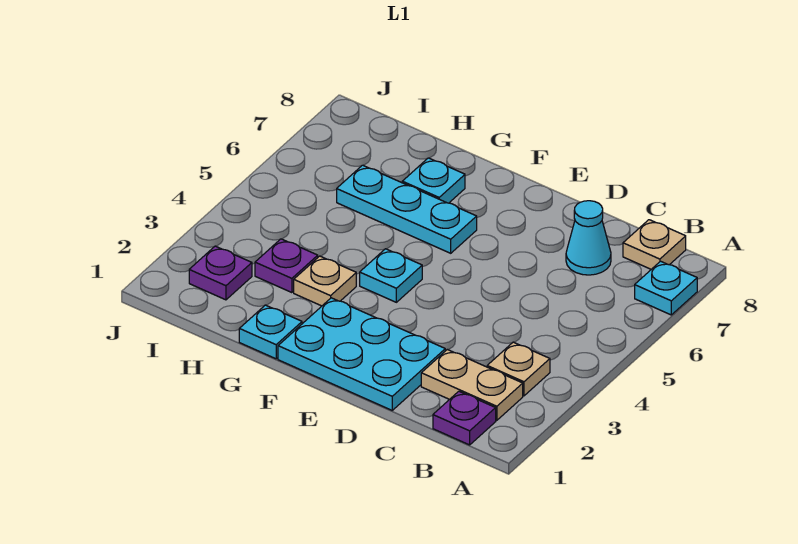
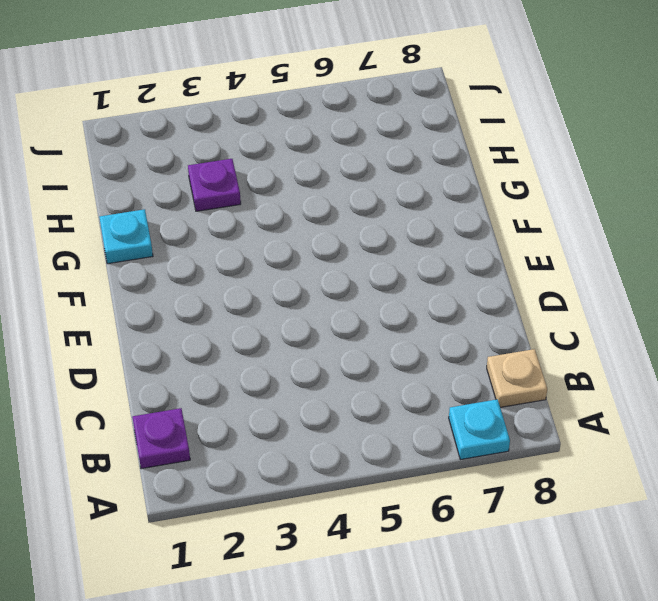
none -> tan 1x2 plate [421,350,523,420]
none -> tan 1x1 plate [487,342,550,396]
none -> cyan 1x1 cone [566,201,611,275]

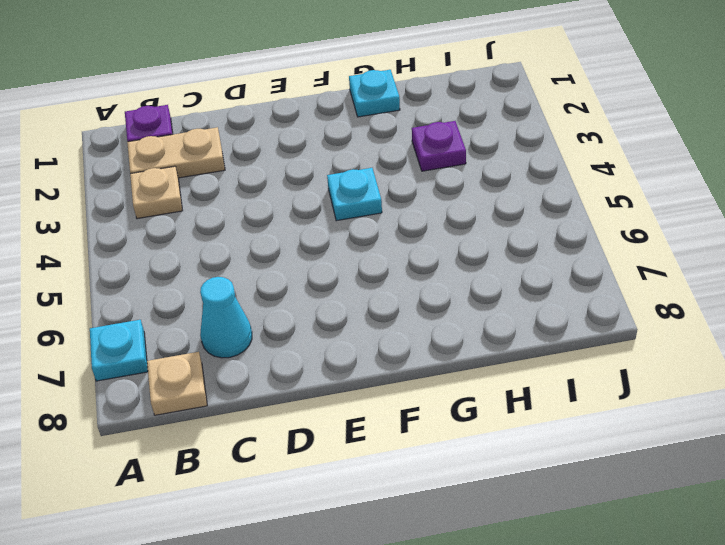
none -> cyan 2x3 plate [278,298,445,410]
none -> cyan 1x3 plate [337,165,477,253]
none -> tan 1x1 plate [294,256,356,306]

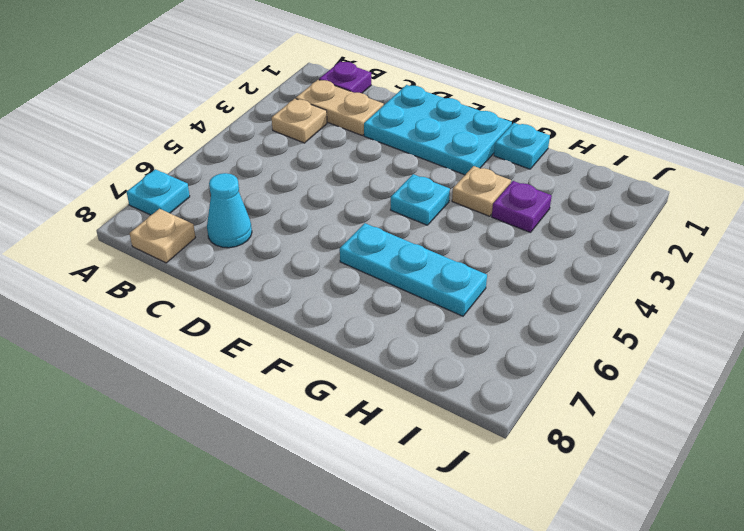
none -> cyan 1x1 plate [402,158,465,203]
none -> purple 1x1 plate [189,246,252,300]

